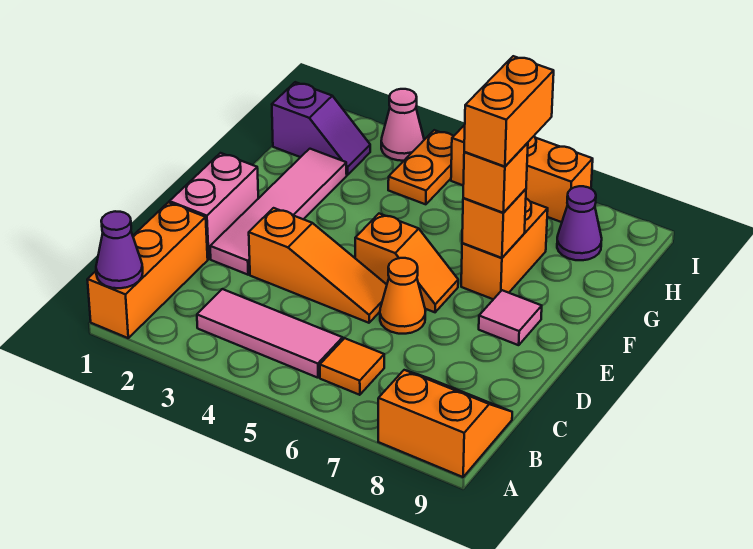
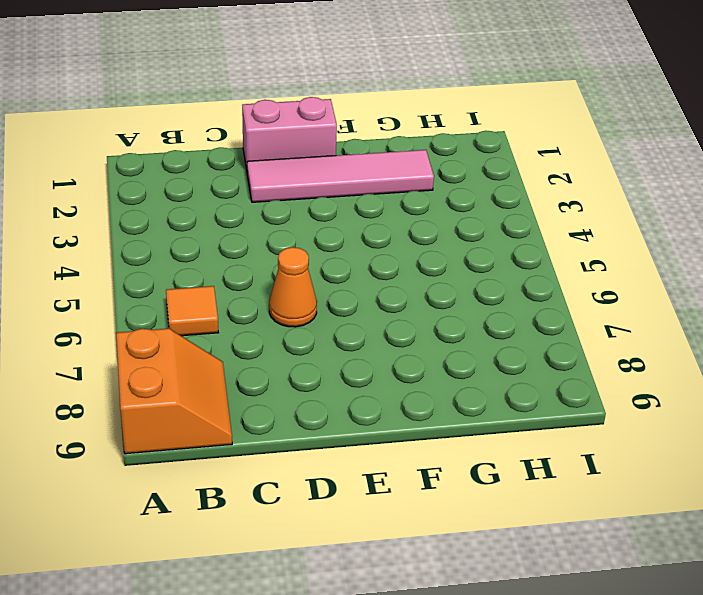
none -> orange 1x3 brick [87,202,208,338]
none -> pink 1x3 tile [197,289,343,378]
none -> orange 1x3 slope [249,208,387,323]

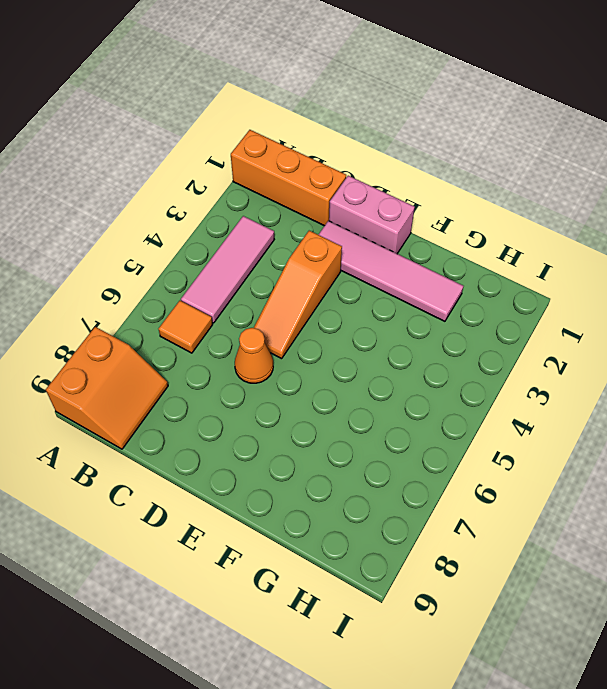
none -> orange 1x2 slope [355,214,458,312]
none -> pink 1x1 tile [479,290,542,345]
none -> orange 1x2 brick [461,199,548,299]

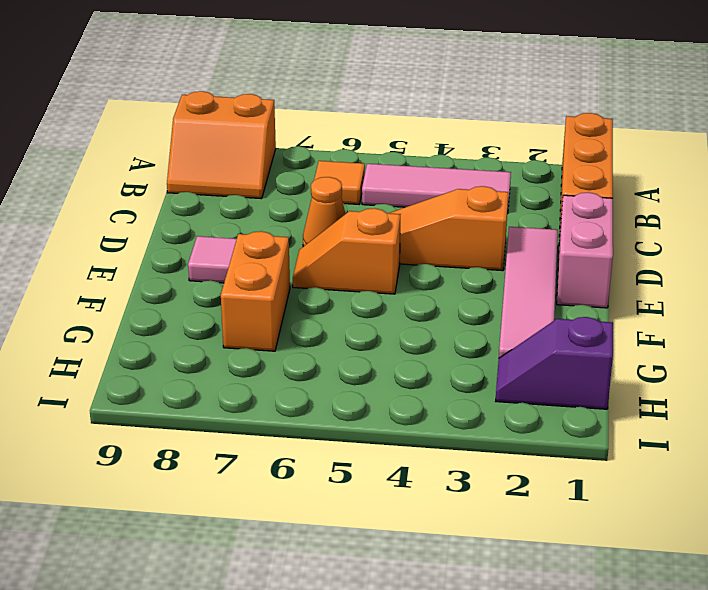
none -> orange 1x2 plate [388,130,453,204]
none -> purple 1x1 cone [557,186,602,260]
none -> pink 1x1 cone [381,89,424,161]

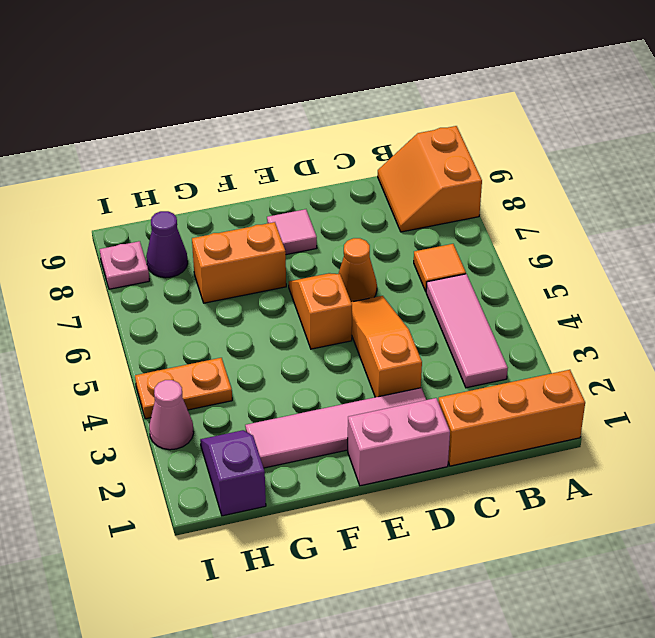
pink 1x1 plate [100,241,149,289] -> none
none -> orange 1x3 brick [451,125,593,222]
none -> purple 1x1 cone [96,211,143,288]
none -> orange 1x1 brick [462,189,526,258]

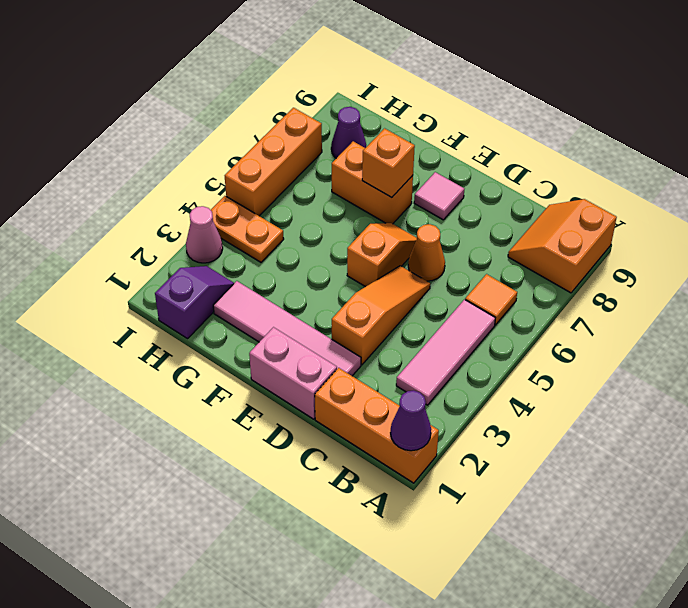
none -> orange 1x1 brick [463,143,528,213]
none -> orange 1x2 brick [464,56,554,167]

